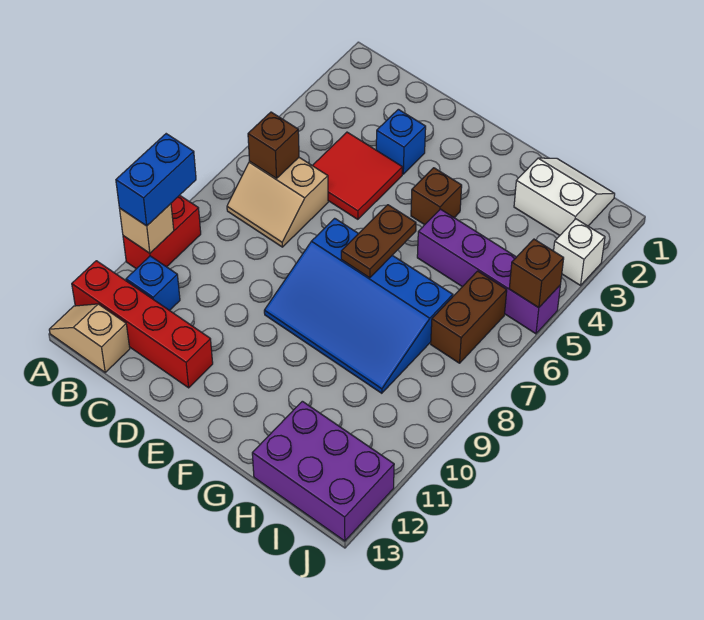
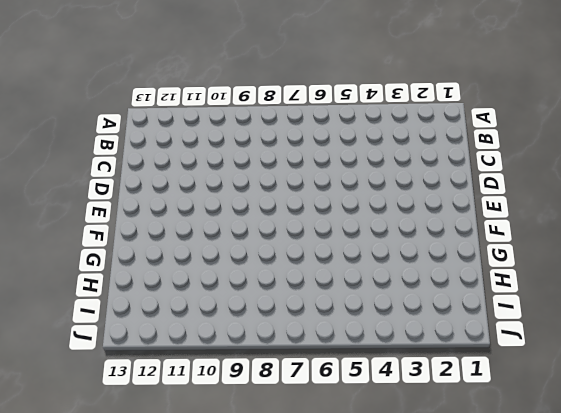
none -> red 1x2 brick [123,195,201,269]
none -> red 1x4 brick [72,261,213,388]
none -> tan 1x2 slope [49,304,130,372]

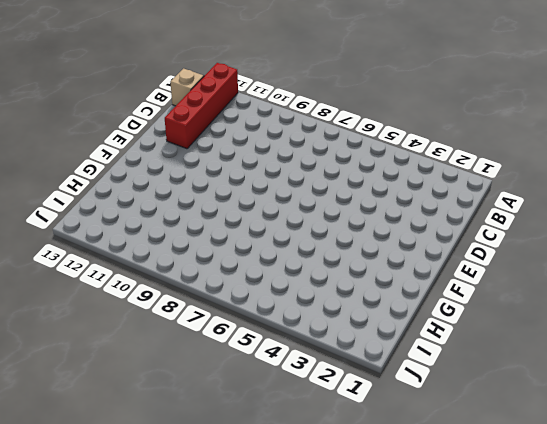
none -> red 1x2 brick [123,195,201,269]
none -> tan 2x2 slope [227,158,328,247]
none -> blue 1x1 brick [126,256,180,311]

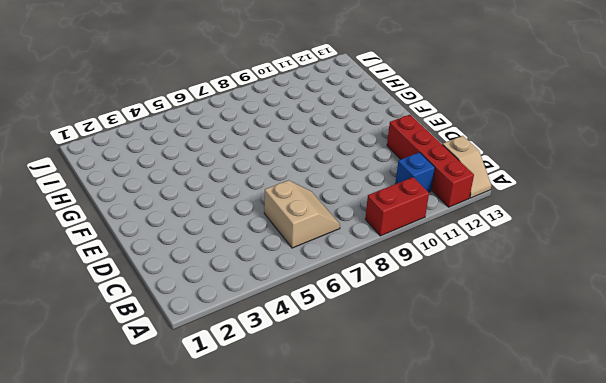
none -> red 2x2 tile [312,132,402,219]
none -> blue 1x1 brick [376,109,426,174]
none -> blue 3x4 slope [264,218,453,393]

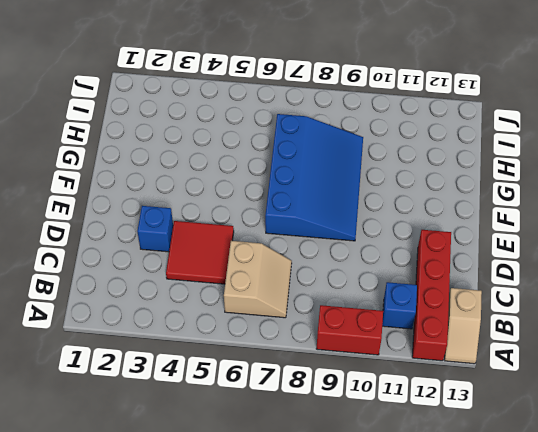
none -> brown 1x1 brick [411,168,462,225]
none -> purple 1x4 brick [417,209,560,334]
none -> white 2x2 slope [514,158,615,235]

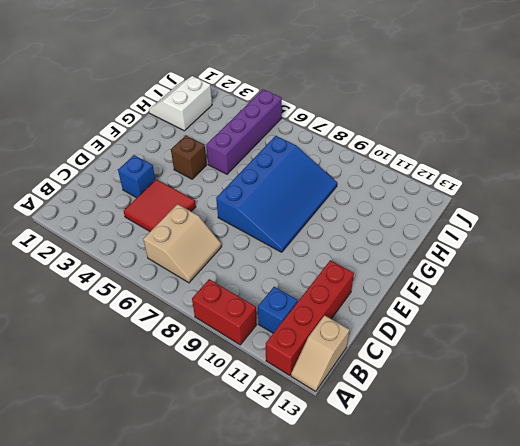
none -> purple 2x3 brick [252,401,394,541]
none -> brown 1x2 brick [431,271,507,363]
none -> white 1x1 brick [554,219,605,285]

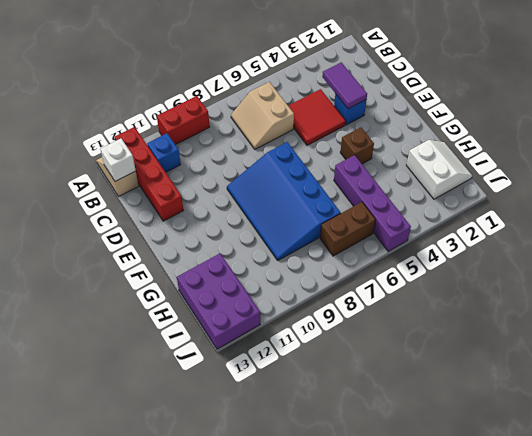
white 1x1 brick [100,139,136,181] -> white 1x1 brick moved to [554,219,605,285]
purple 1x2 tile [322,62,367,109] -> none
none -> tan 1x1 brick [119,204,174,253]
none -> brown 1x1 brick [248,112,299,178]
none -> brown 1x2 plate [341,205,416,278]

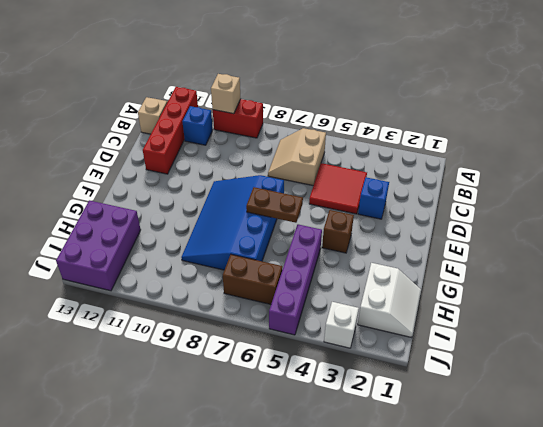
none -> brown 1x1 brick [248,112,299,178]
none -> brown 1x1 brick [509,239,564,308]
none -> blue 1x2 brick [116,134,196,226]

